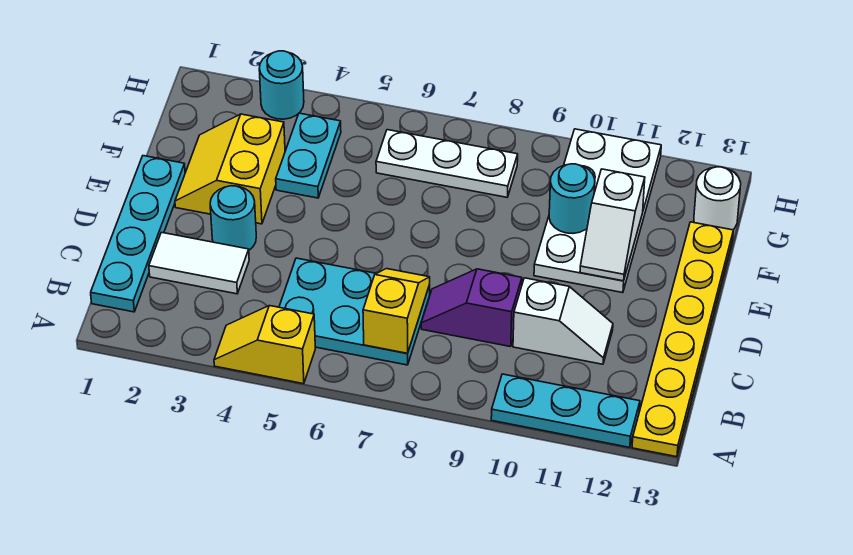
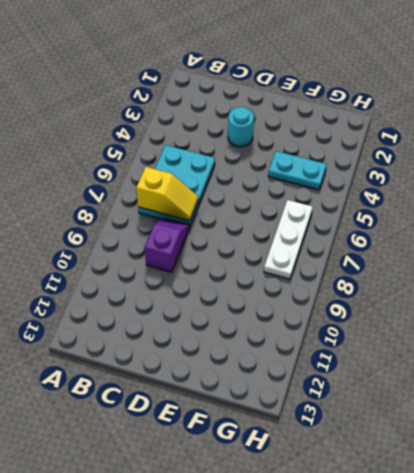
none -> yellow 1x2 slope [214,306,315,384]
none -> cyan 1x3 plate [491,374,640,447]
none -> yellow 1x6 plate [632,222,733,457]

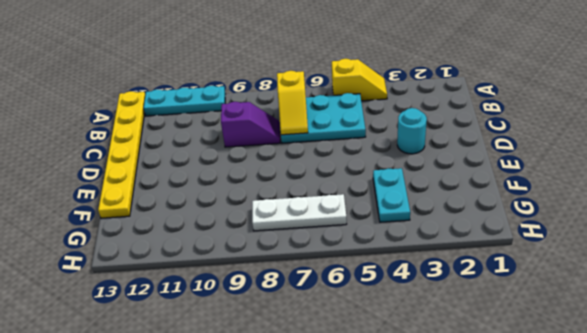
none -> cyan 1x4 plate [91,156,185,312]
none -> white 1x2 tile [149,232,249,294]
none -> white 1x2 slope [513,278,613,364]

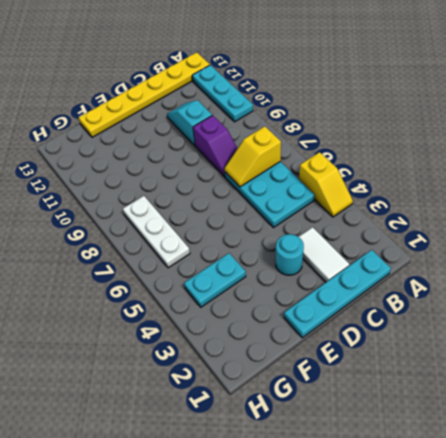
cyan 1x2 slope [167,100,212,146] -> white 1x2 slope [513,278,613,364]
none -> yellow 2x2 slope [175,114,285,224]
none -> white 2x4 plate [534,129,661,293]
none -> white 1x1 round brick [694,167,741,230]

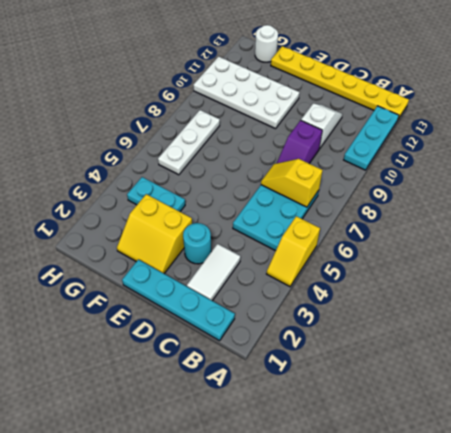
none -> cyan 1x1 round brick [259,51,304,119]
none -> white 1x2 slope [580,169,645,281]
none -> cyan 1x1 round brick [549,164,595,233]

